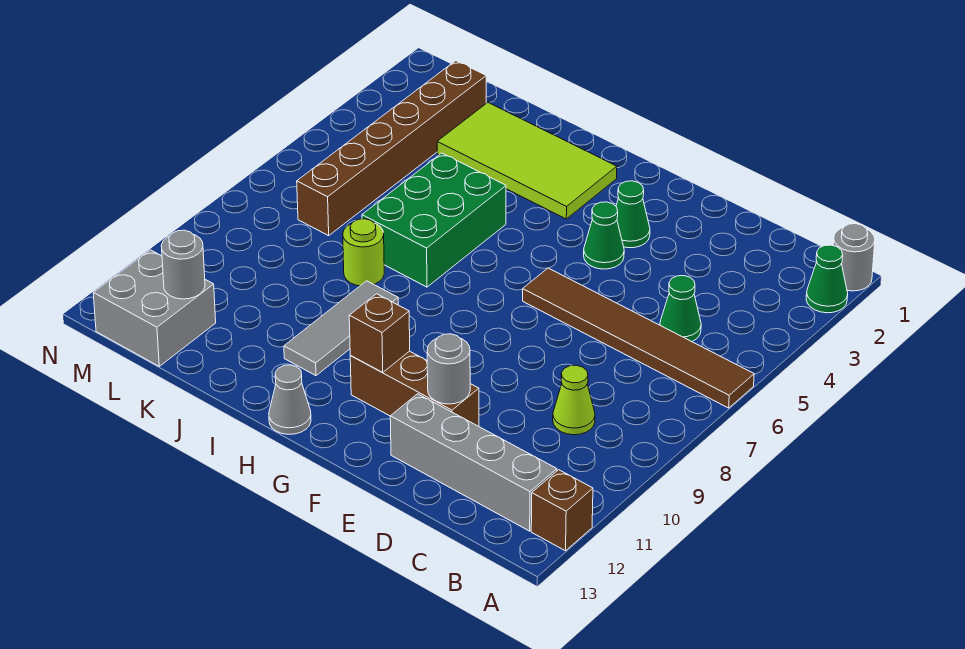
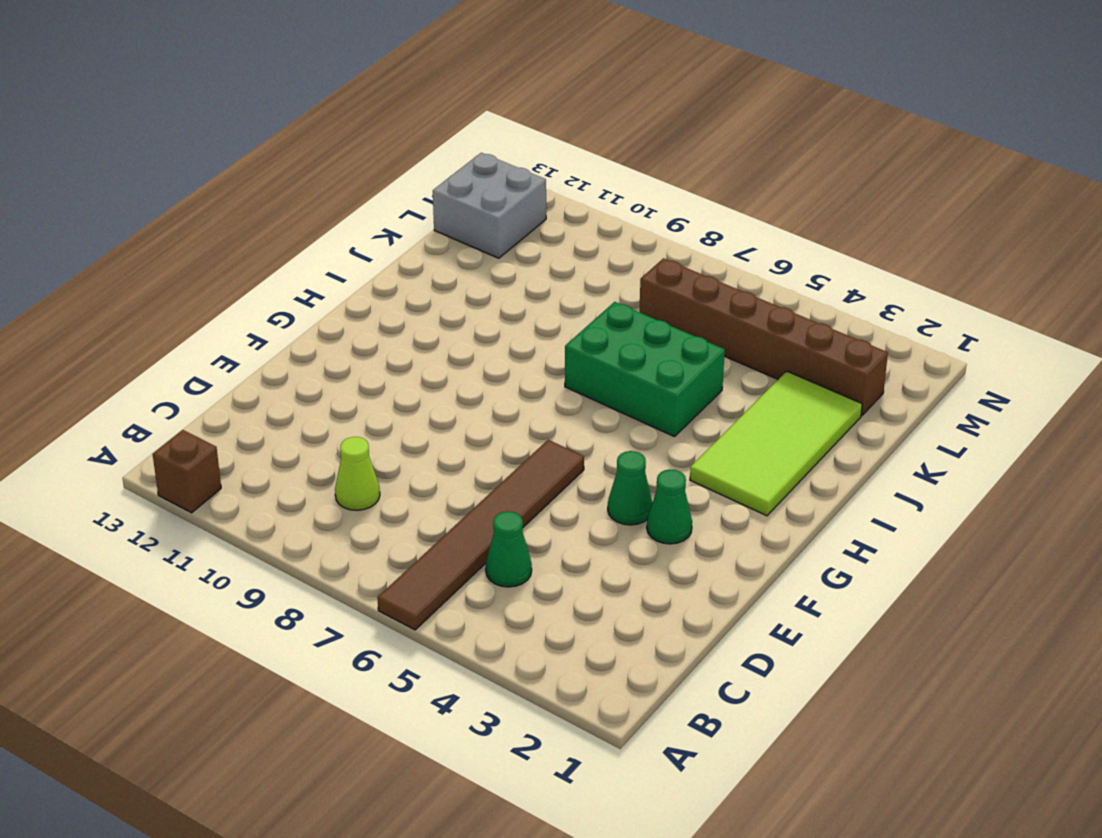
none -> grey 1x1 round brick [833,224,875,291]
none -> green 1x1 cone [806,245,848,313]
none -> grey 1x4 brick [390,394,557,531]

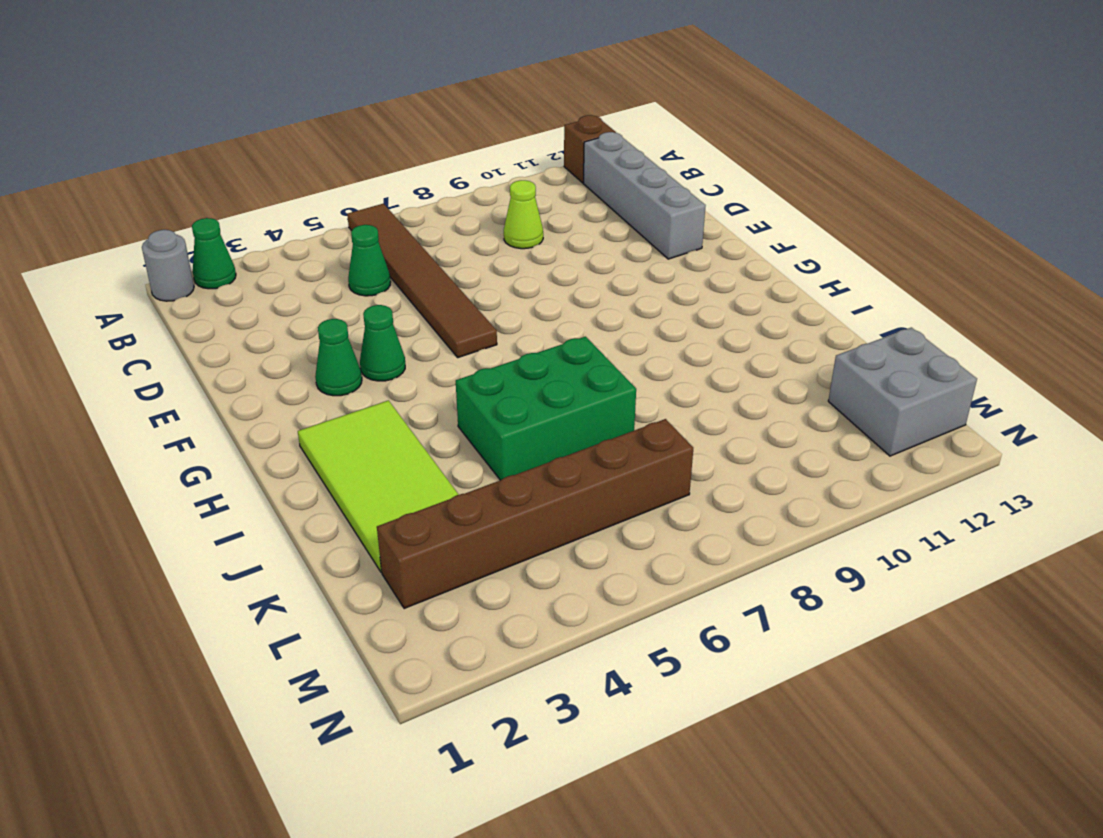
none -> brown 1x3 brick [350,351,479,426]
none -> grey 1x1 cone [269,365,311,434]
none -> grey 1x3 tile [284,281,398,376]

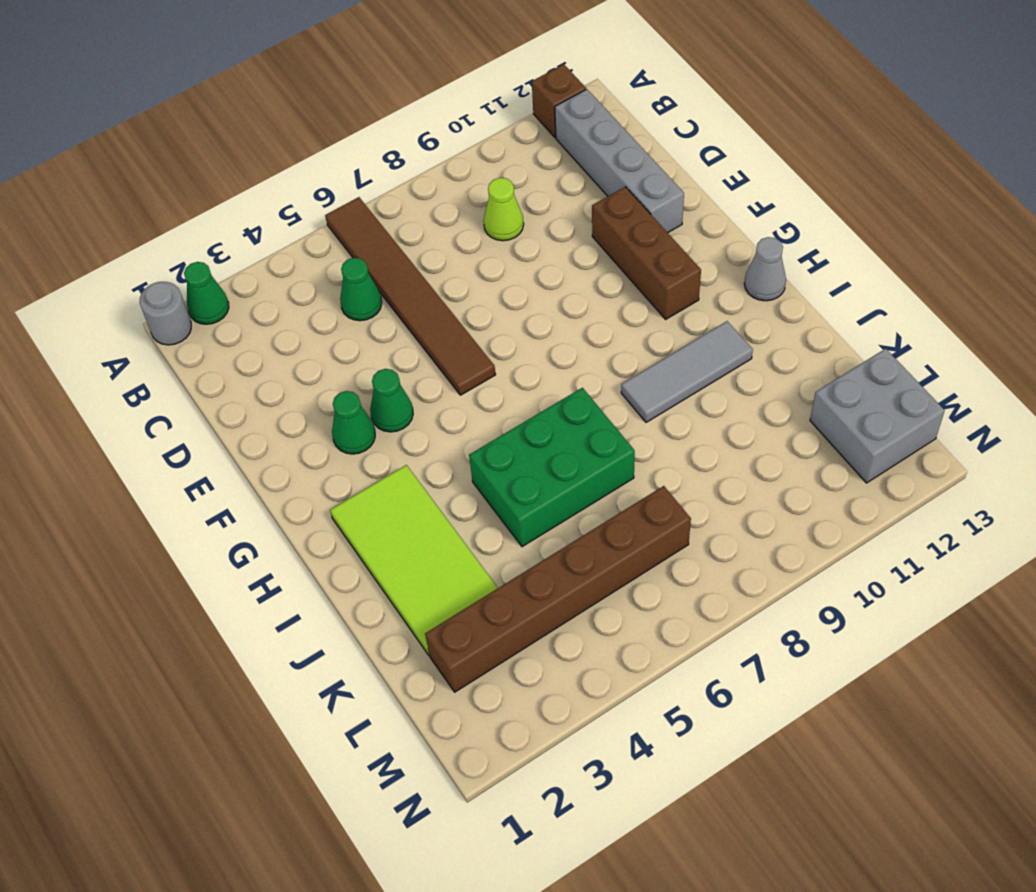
none -> lime 1x1 round brick [343,219,384,286]
none -> grey 1x1 round brick [427,334,470,404]
none -> brown 1x1 brick [349,294,410,373]

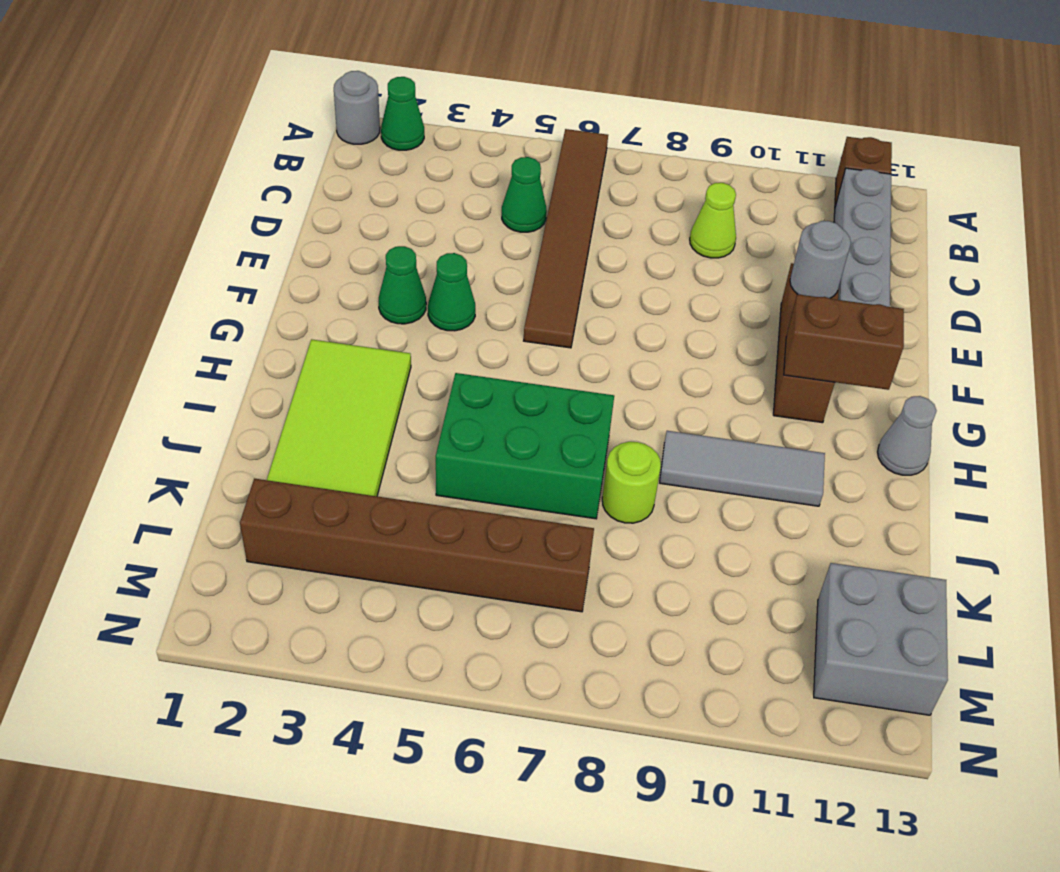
brown 1x2 brick [784,294,904,390] -> brown 1x1 brick [349,294,410,373]
none -> grey 1x1 round brick [161,230,205,299]

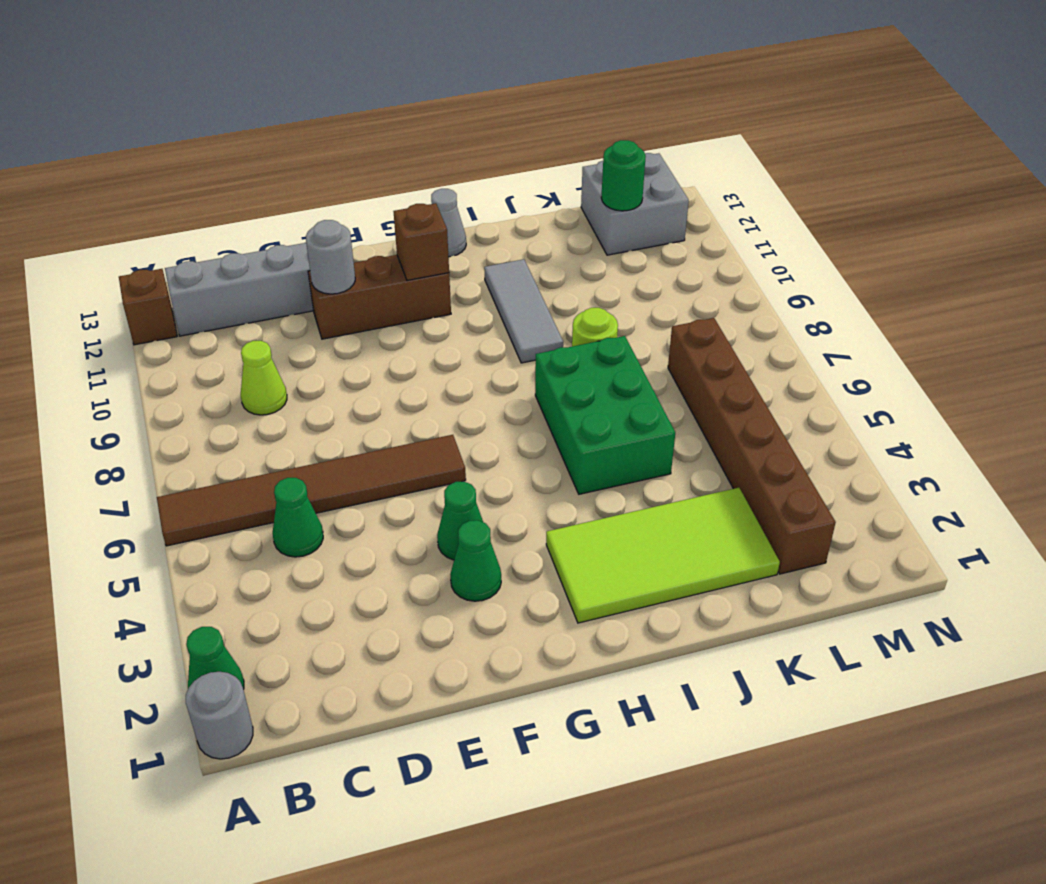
green 1x1 round brick [601,140,646,211] -> grey 1x1 round brick [161,230,205,299]

